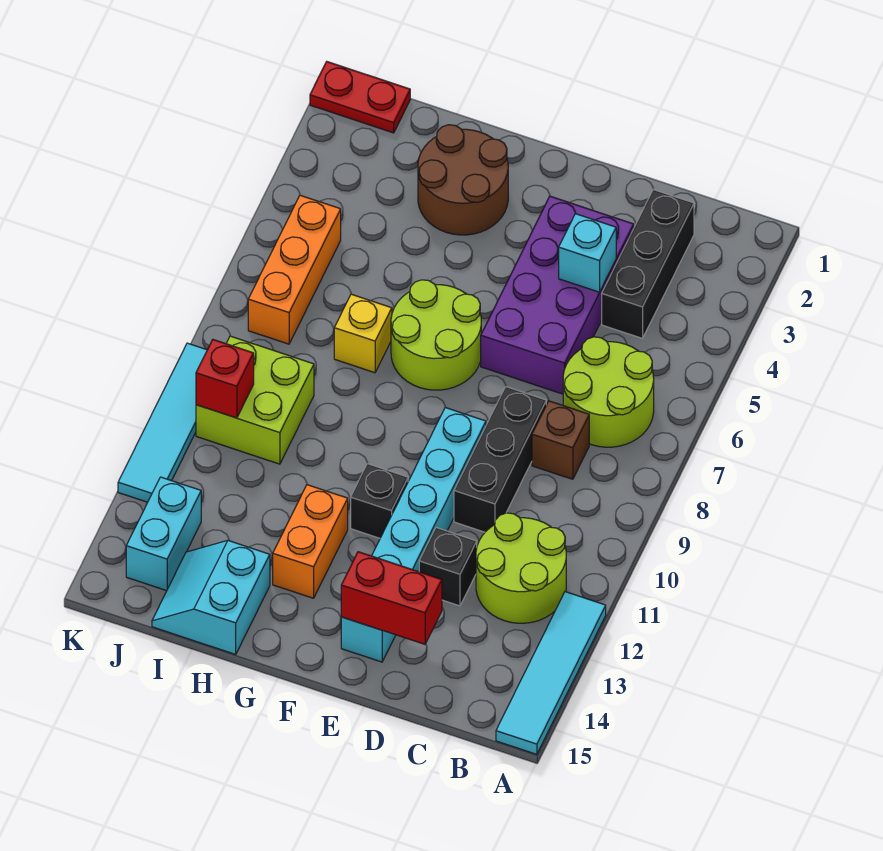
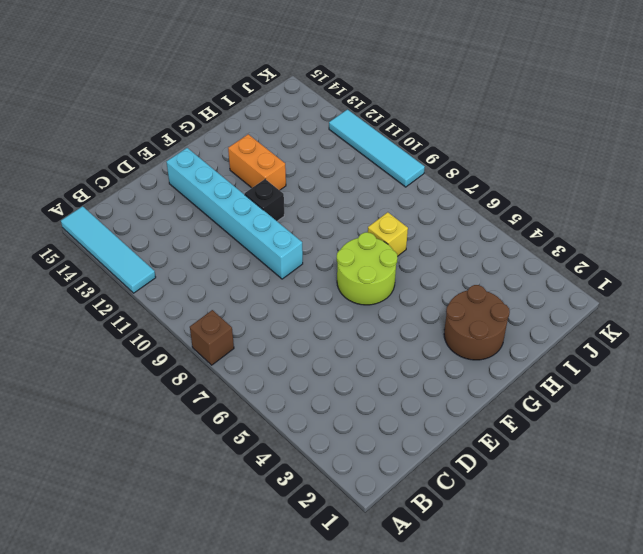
brown 1x1 brick [190,310,234,365] -> brown 1x1 brick moved to [532,401,589,479]
none -> lime 2x2 round brick [563,337,654,447]
none -> lime 2x2 round brick [476,513,566,623]
none -> black 1x3 brick [602,189,694,338]

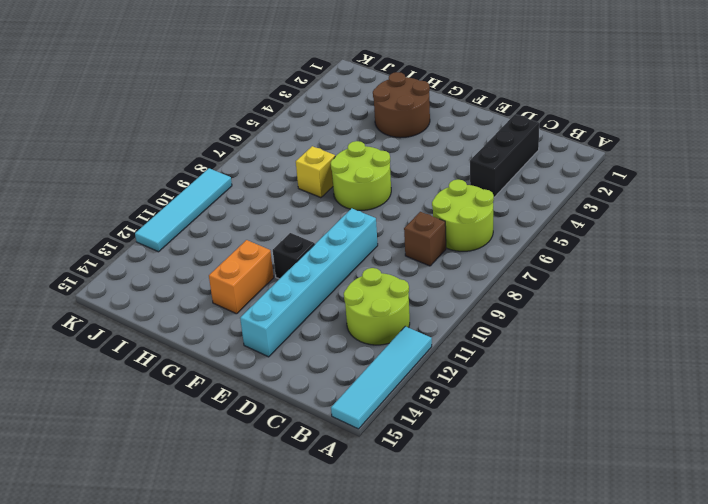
none -> purple 2x4 brick [481,196,634,394]
none -> black 1x3 brick [454,387,546,532]
none -> black 1x1 brick [419,528,477,606]

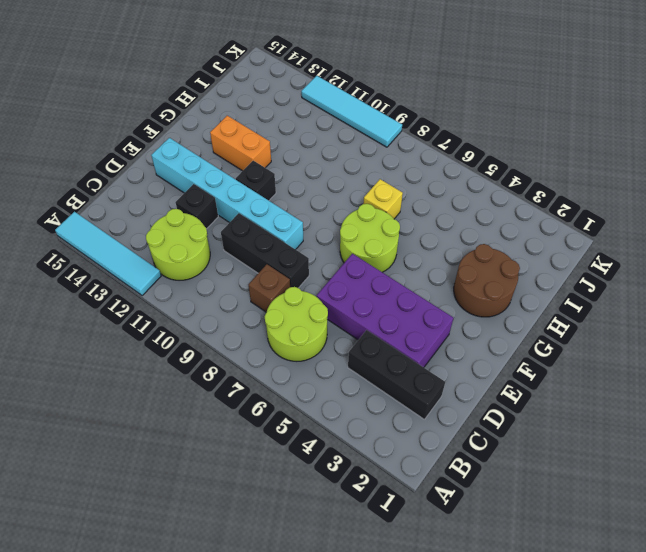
none -> cyan 2x2 slope [152,541,270,654]
none -> lime 2x2 brick [196,336,314,464]
none -> red 1x2 plate [310,62,410,133]

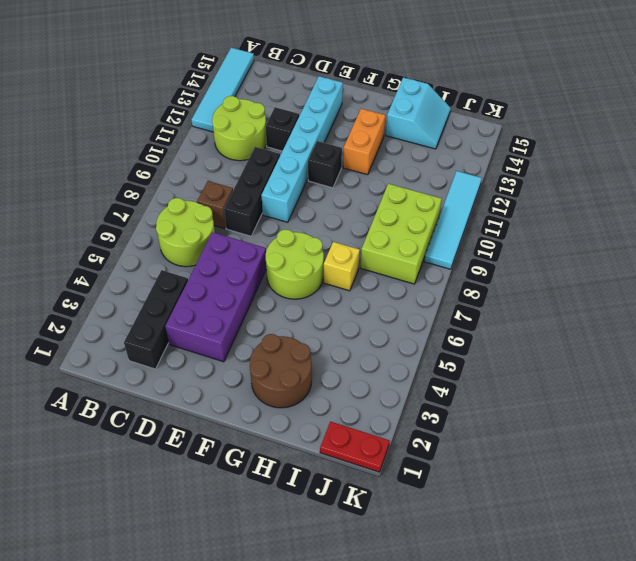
lime 2x3 brick [361,184,442,284] -> lime 2x2 brick [196,336,314,464]
none -> orange 1x3 brick [248,195,341,344]
none -> cyan 1x2 brick [126,477,201,591]
none -> cyan 1x1 brick [559,213,616,292]

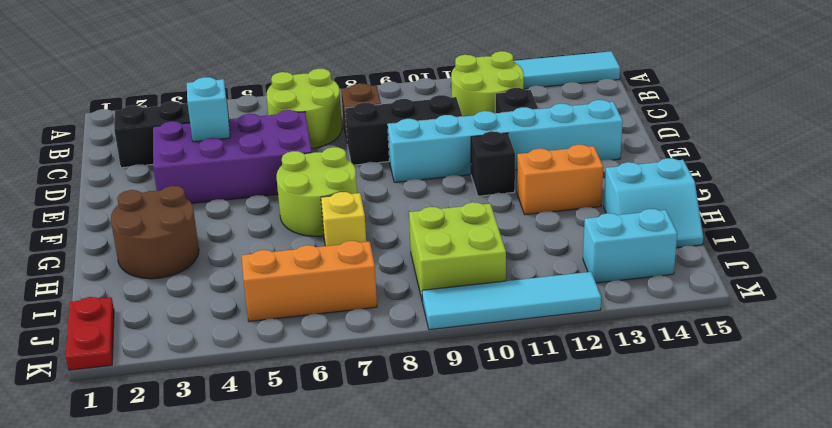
none -> red 1x2 brick [341,552,442,644]
none -> red 1x1 brick [196,340,254,418]

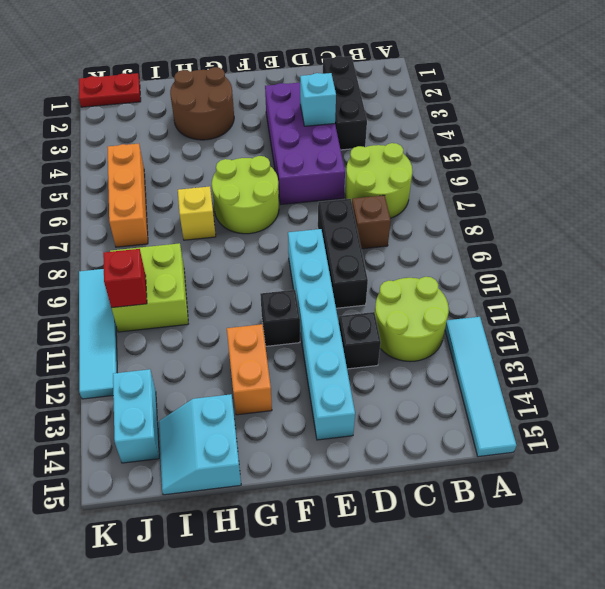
none -> red 1x2 brick [341,552,442,644]

